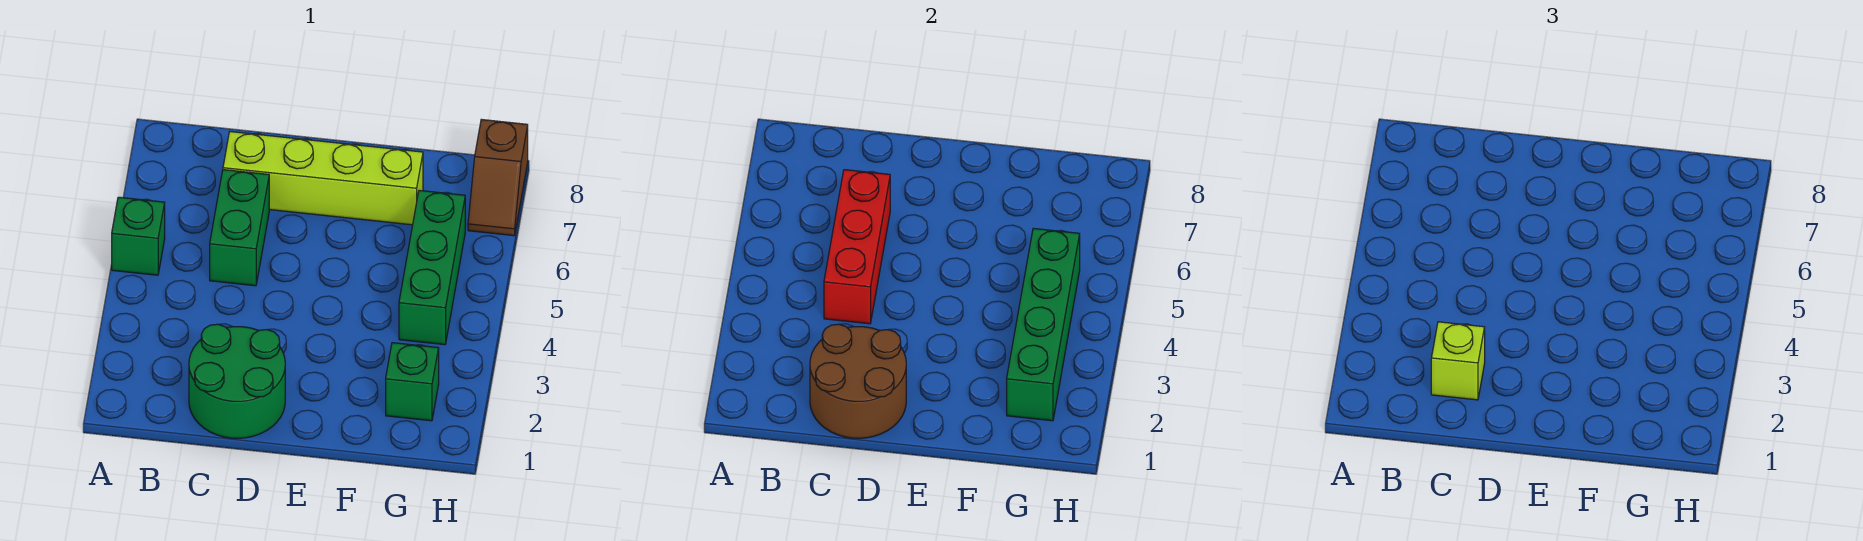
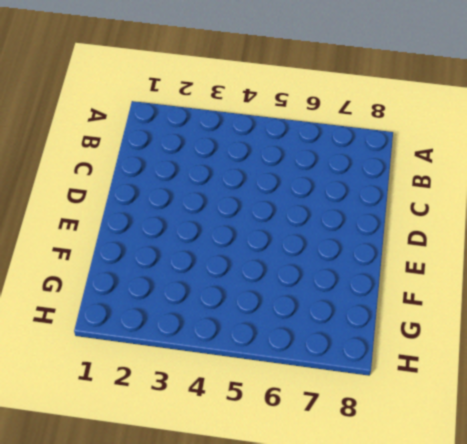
none -> green 1x1 brick [112,197,165,275]
none -> green 2x2 round brick [189,324,285,438]

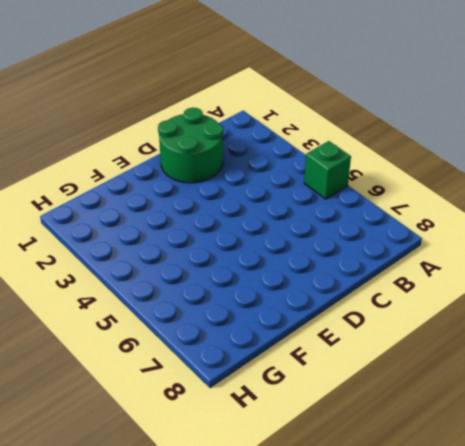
none -> green 1x2 brick [210,170,269,286]
none -> lime 1x4 brick [223,132,423,225]

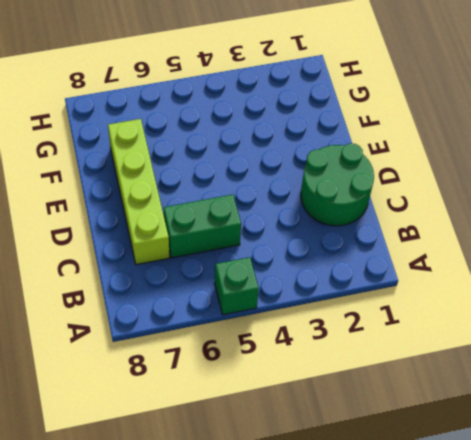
none -> green 1x1 brick [386,343,439,421]
none -> green 1x3 brick [399,190,465,345]

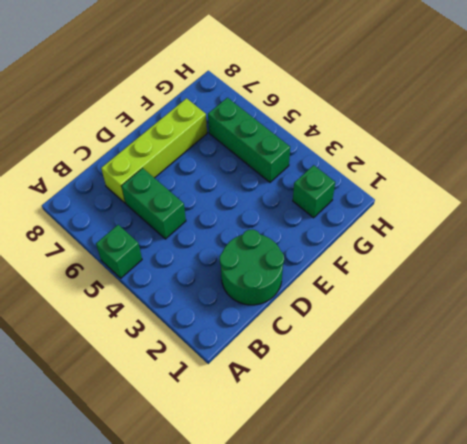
none -> brown 1x2 slope [468,119,528,236]
none -> brown 2x2 round brick [810,324,906,438]

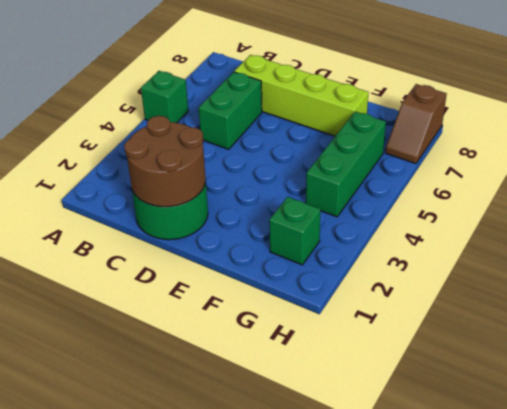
none -> red 1x3 brick [824,170,890,324]
none -> green 1x4 brick [1007,228,1080,421]

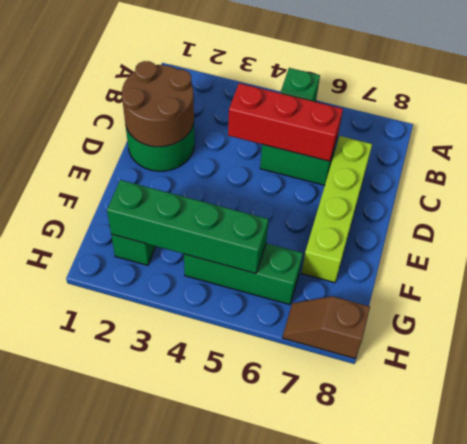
none -> lime 1x1 brick [1431,322,1485,400]

